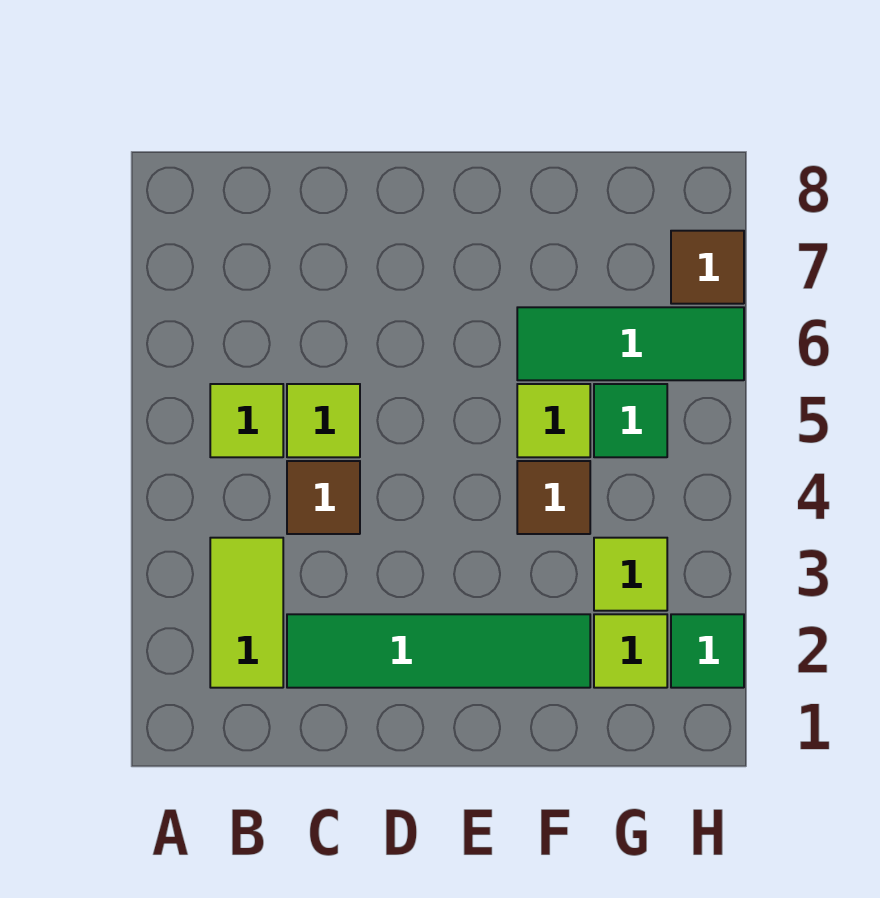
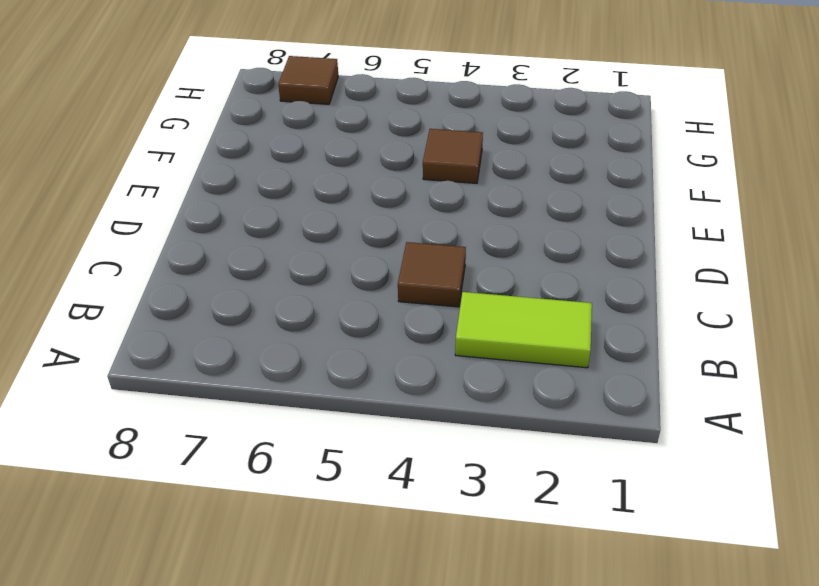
none -> lime 1x1 tile [210,384,283,457]
none -> green 1x4 tile [287,614,590,688]
none -> lime 1x1 tile [287,384,360,457]

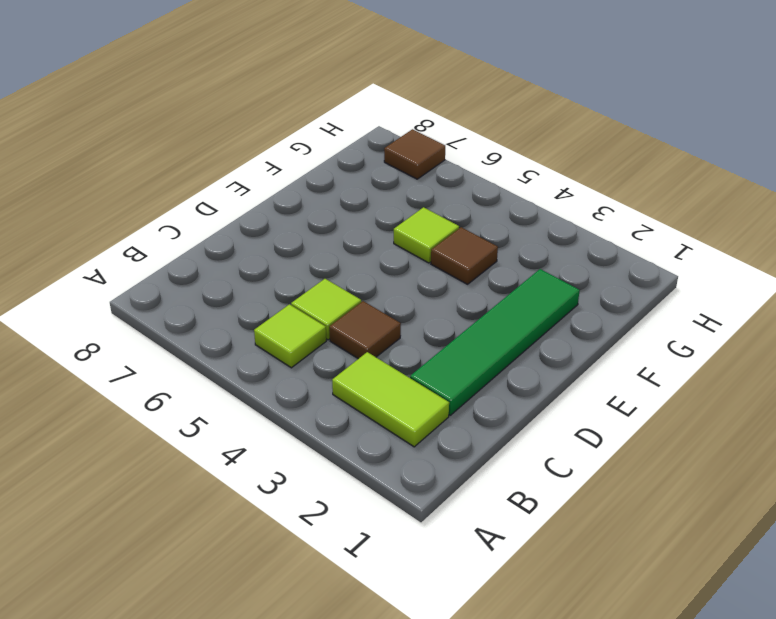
none -> green 1x3 tile [517,307,744,380]
none -> lime 1x1 tile [594,614,667,688]
none -> lime 1x1 tile [594,538,667,611]

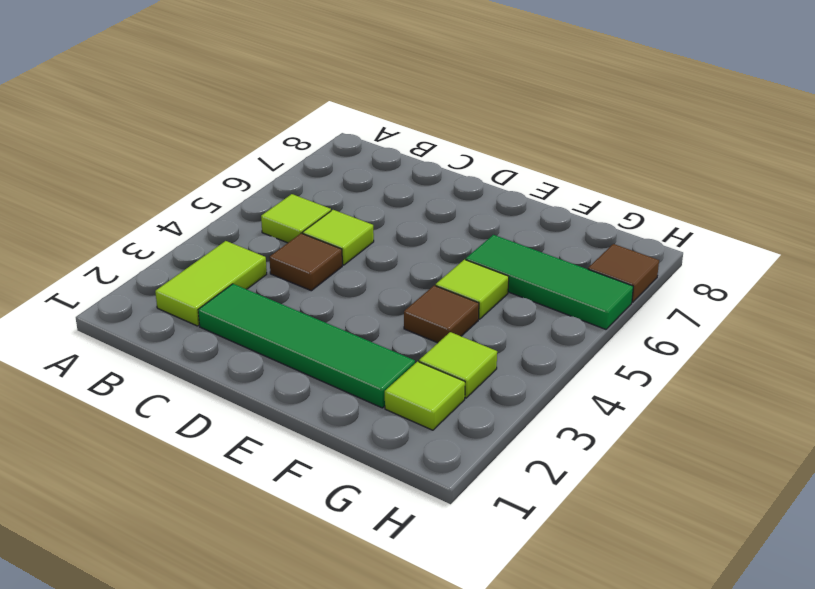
none -> green 1x1 tile [594,384,667,457]
none -> green 1x1 tile [671,614,744,688]

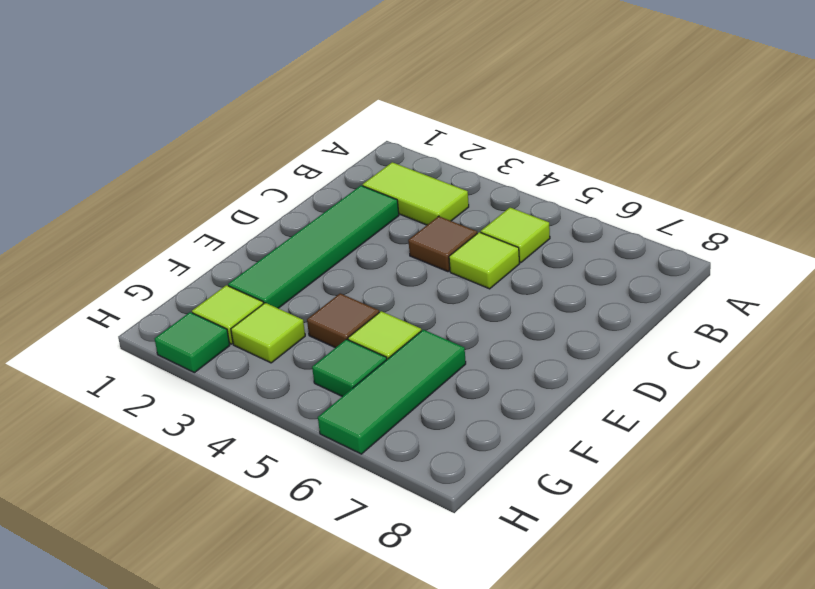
none -> brown 1x1 tile [671,231,744,304]

